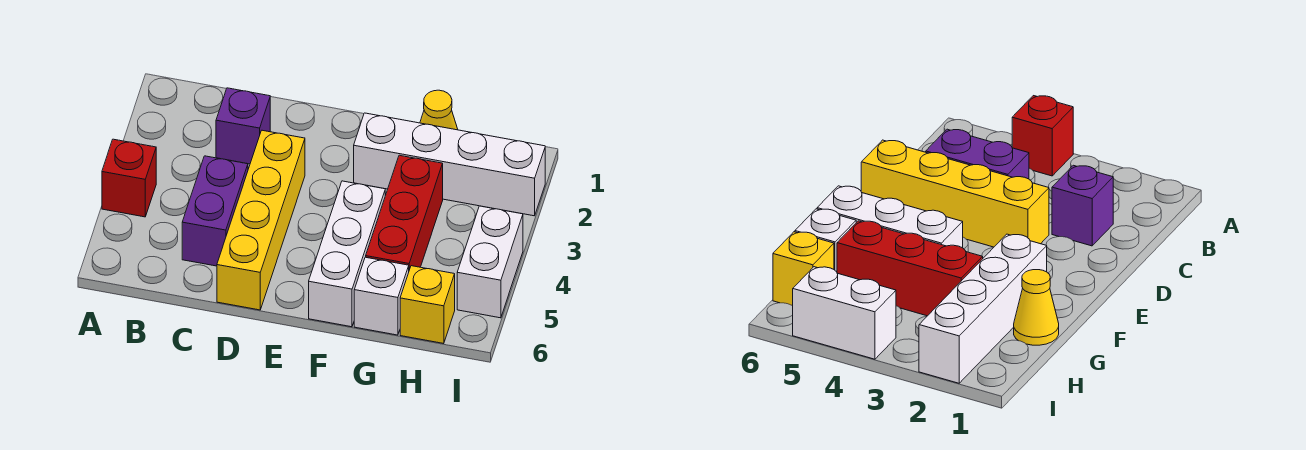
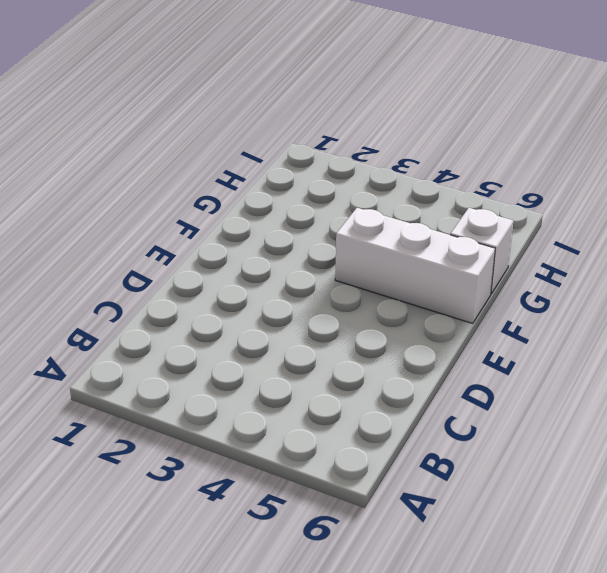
none -> red 1x1 brick [102,139,156,217]
none -> purple 1x1 brick [216,88,270,164]

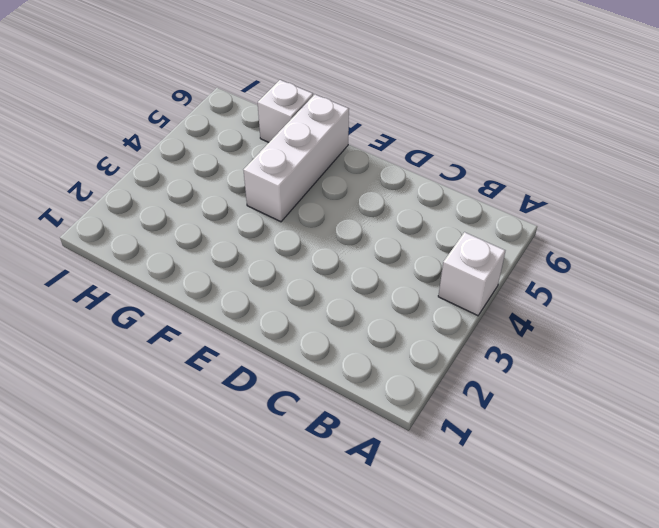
white 1x1 brick [438,232,505,316] -> red 1x1 brick [102,139,156,217]
none -> purple 1x1 brick [216,88,270,164]
none -> purple 1x2 brick [182,156,248,266]

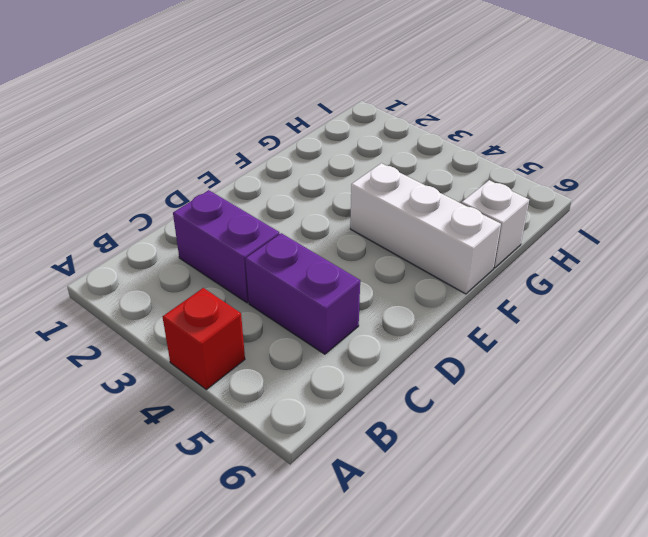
purple 1x2 brick [173,190,279,303] -> purple 1x1 brick [216,88,270,164]
none -> yellow 1x4 brick [217,130,305,310]
none -> white 1x4 brick [354,113,545,216]

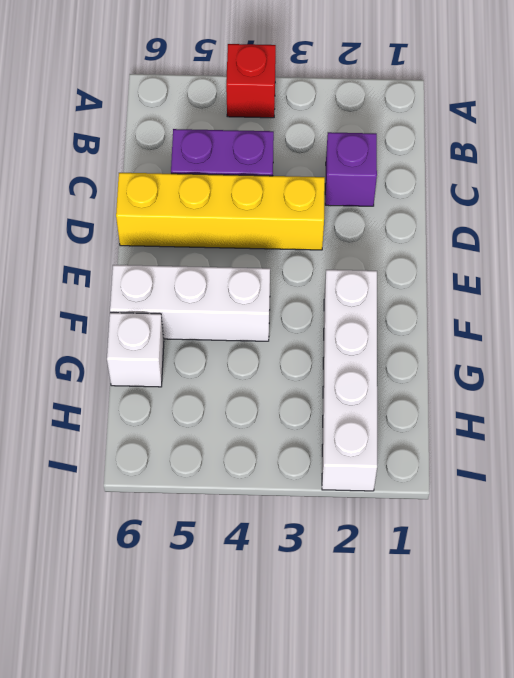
none -> yellow 1x1 cone [420,90,458,130]
none -> red 1x3 brick [366,155,443,270]

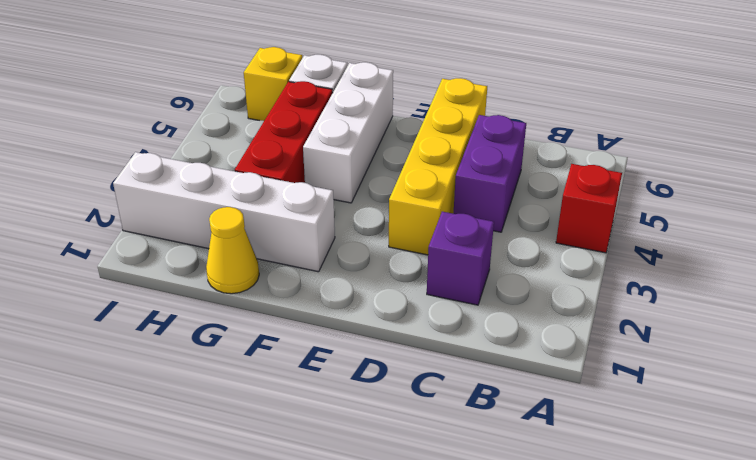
none -> white 1x2 brick [457,206,523,318]

